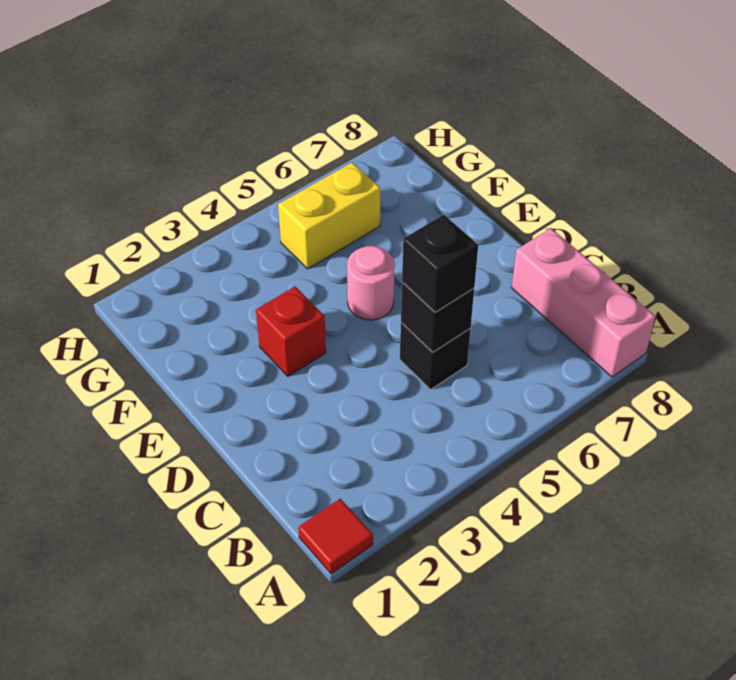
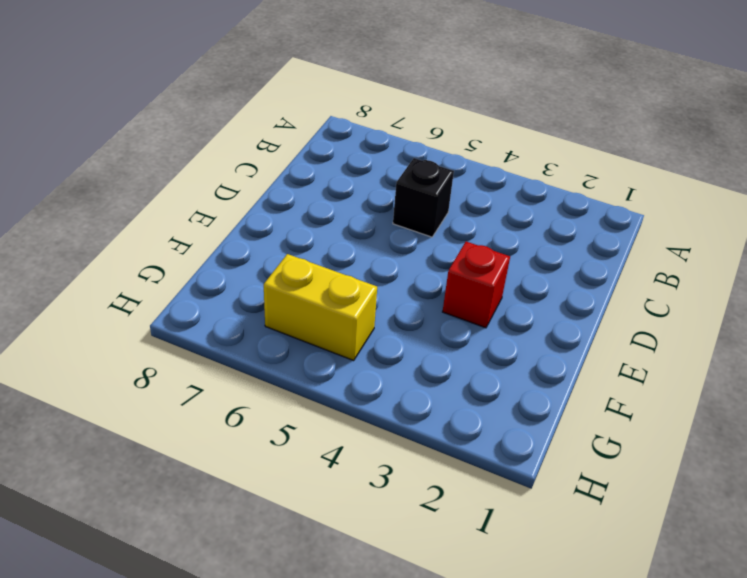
none -> red 1x1 tile [298,499,373,574]
none -> pink 1x3 brick [511,228,655,377]

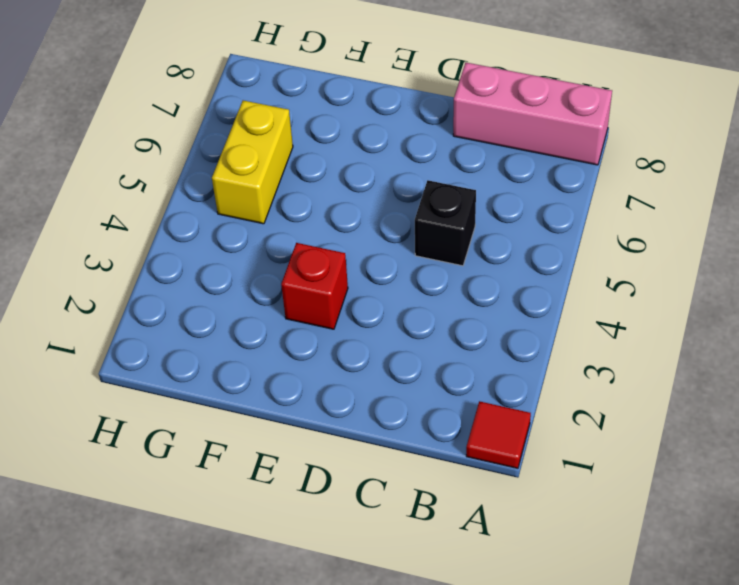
none -> pink 1x1 round brick [347,246,395,320]
none -> black 1x1 brick [401,282,474,352]

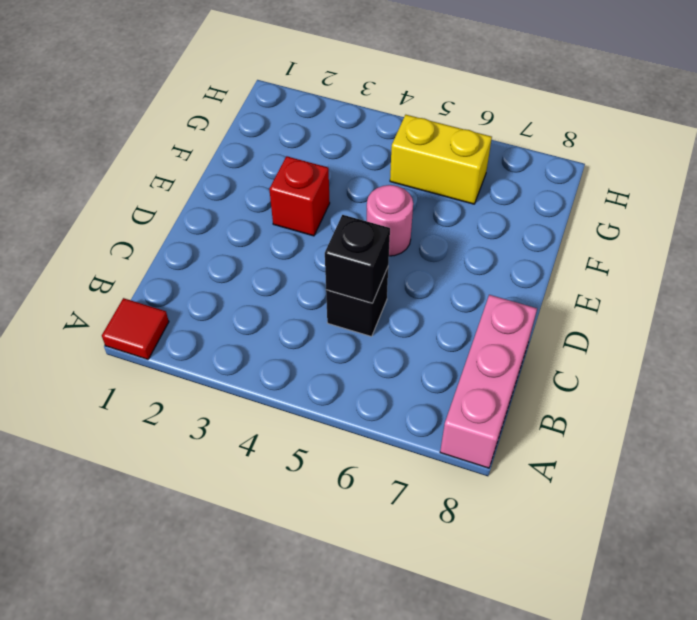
none -> black 1x1 brick [402,214,478,313]

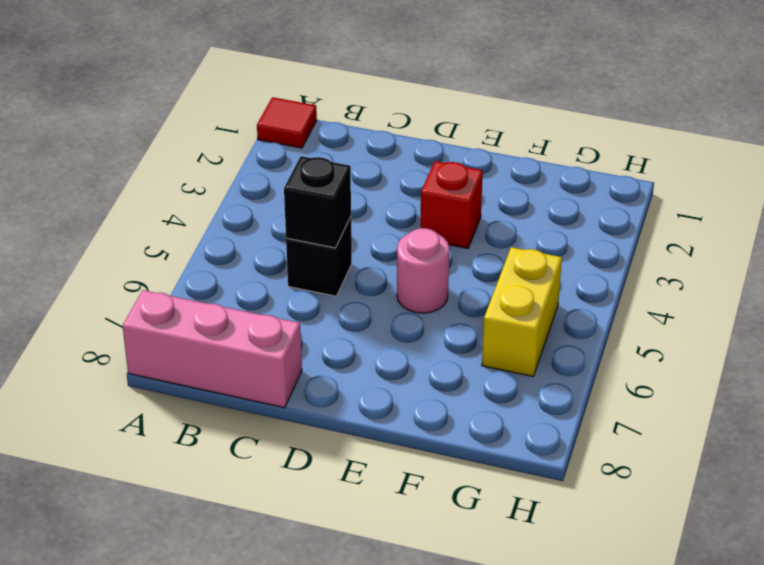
none -> black 1x1 brick [402,214,478,313]

